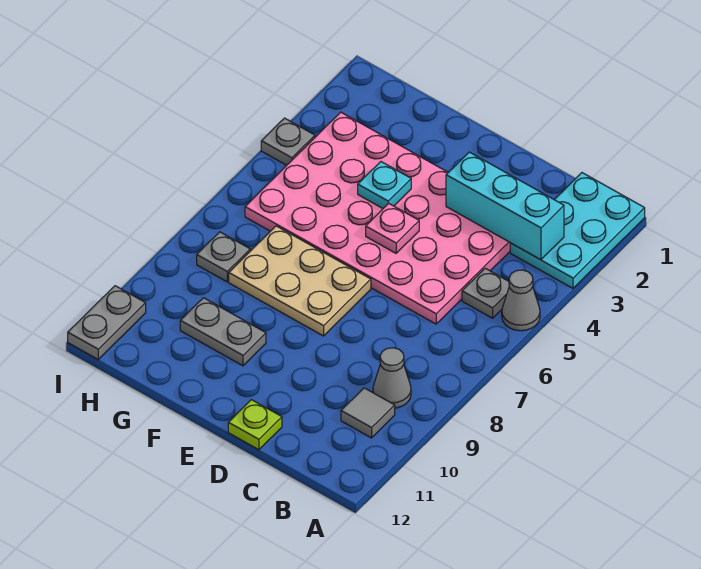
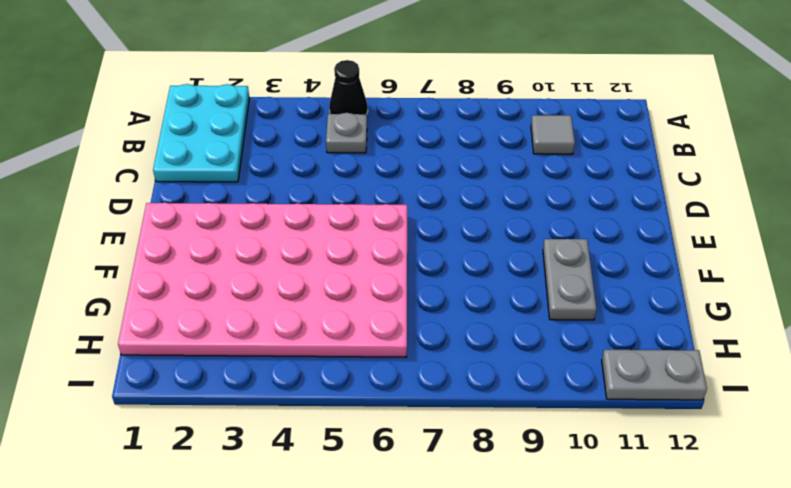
cyan 2x3 plate [153,84,249,182] -> cyan 2x3 plate turned to [510,173,645,288]
black 1x1 cone [329,60,368,114] -> grey 1x1 cone [502,270,540,331]
pink 4x6 plate [118,203,407,357] -> pink 4x6 plate turned to [245,112,510,324]
none -> grey 1x1 cone [373,348,411,408]
none -> lime 1x1 plate [228,400,282,450]
none -> tan 2x3 plate [229,226,371,336]

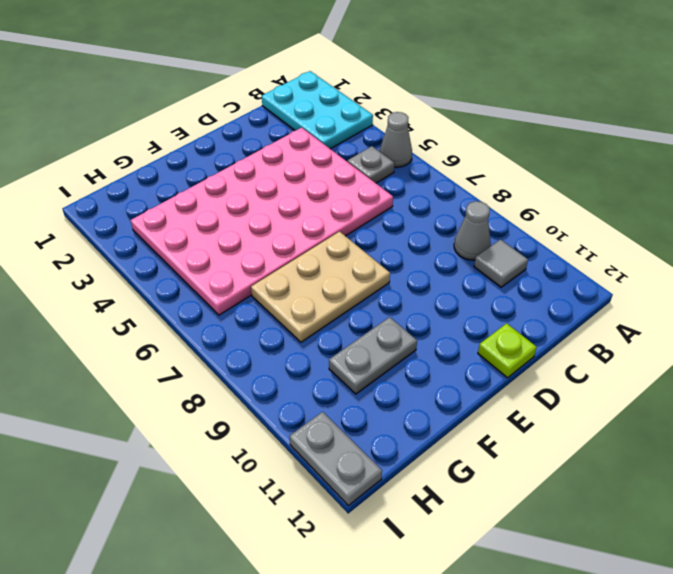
none -> grey 1x1 plate [197,232,250,282]
none -> grey 1x1 plate [261,118,315,165]
none -> cyan 1x3 brick [446,152,564,260]

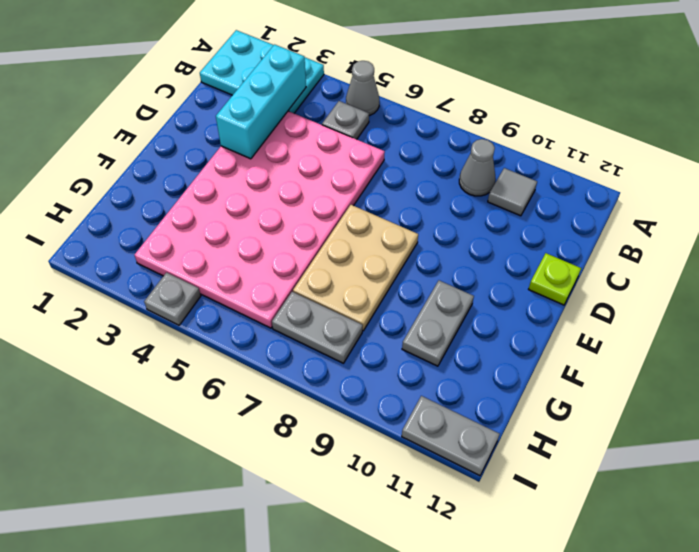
grey 1x2 plate [272,292,363,363] -> grey 1x1 plate [197,232,250,282]
none -> pink 1x1 plate [366,203,419,253]
none -> cyan 1x1 plate [358,162,411,208]

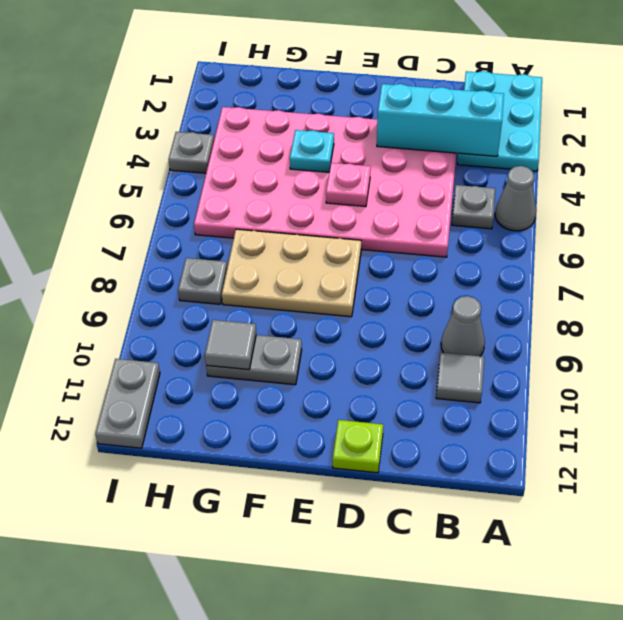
grey 1x1 tile [205,320,256,370] -> none

